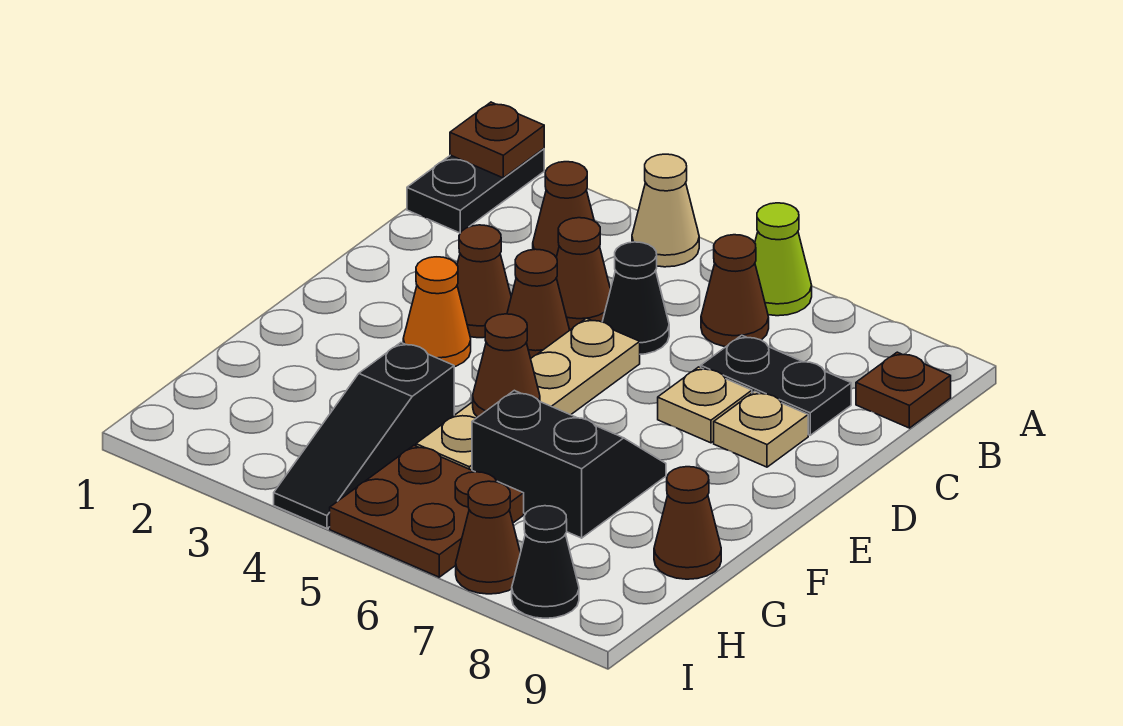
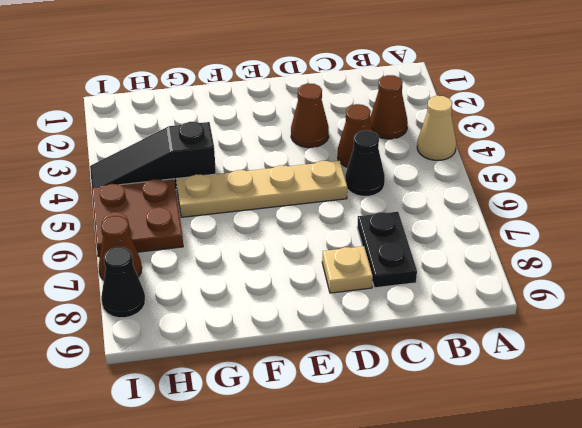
none -> black 1x2 plate [407,149,544,233]
none -> lime 1x1 cone [755,203,812,316]
none -> brown 1x1 cone [701,235,769,347]

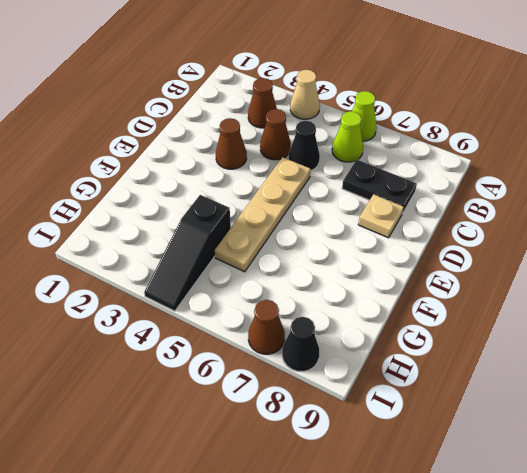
lime 1x1 cone [332,111,363,162] -> brown 1x1 cone [701,235,769,347]
none -> black 1x2 plate [407,149,544,233]
none -> brown 1x1 plate [856,352,951,428]
none -> brown 1x1 cone [507,249,570,359]

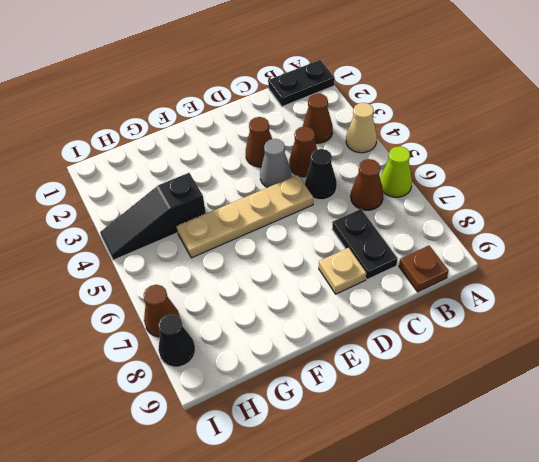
grey 1x1 cone [260,139,291,188] -> brown 1x1 cone [507,249,570,359]
none -> tan 1x1 plate [658,367,752,443]
none -> orange 1x1 cone [403,257,471,367]
none -> black 2x2 slope [472,390,666,538]

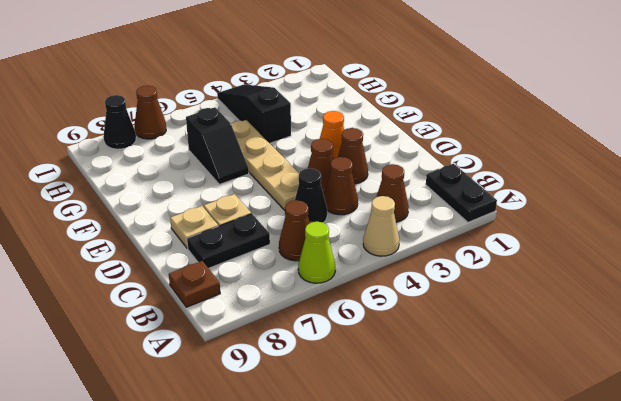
black 1x2 slope [186,107,249,184] -> black 2x2 slope [472,390,666,538]
none -> brown 1x1 cone [654,467,721,579]
none -> brown 2x2 plate [330,445,524,577]
none -> brown 1x1 plate [450,102,544,178]

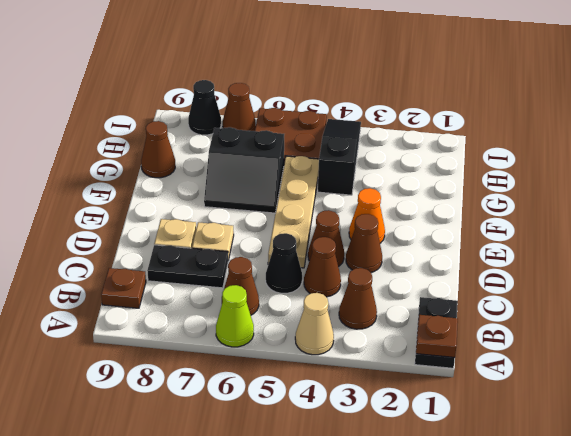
none -> brown 1x1 cone [473,314,540,417]

